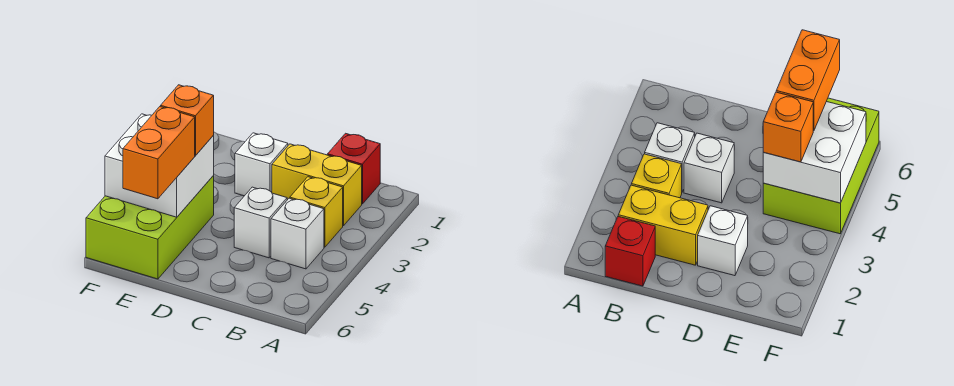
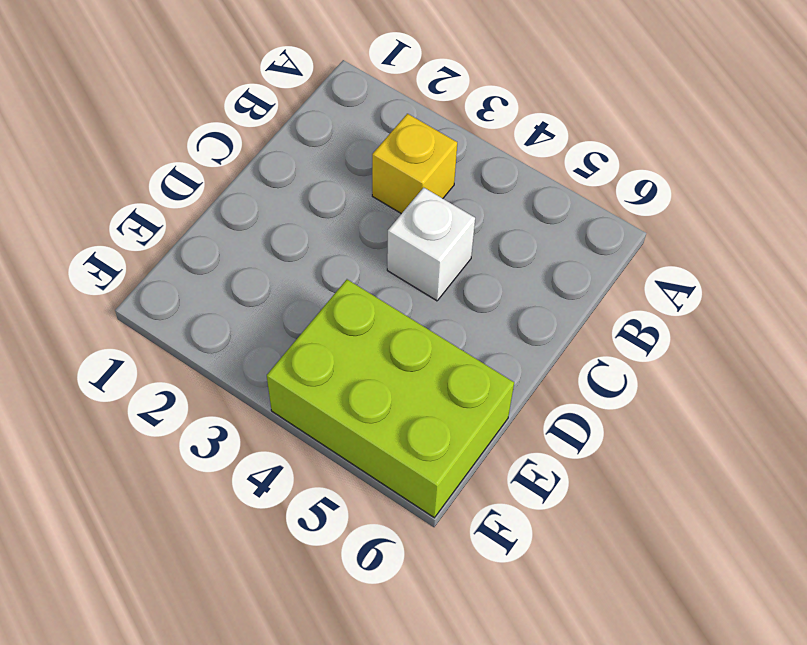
none -> red 1x1 brick [327,133,380,204]
none -> yellow 1x2 brick [272,144,362,226]

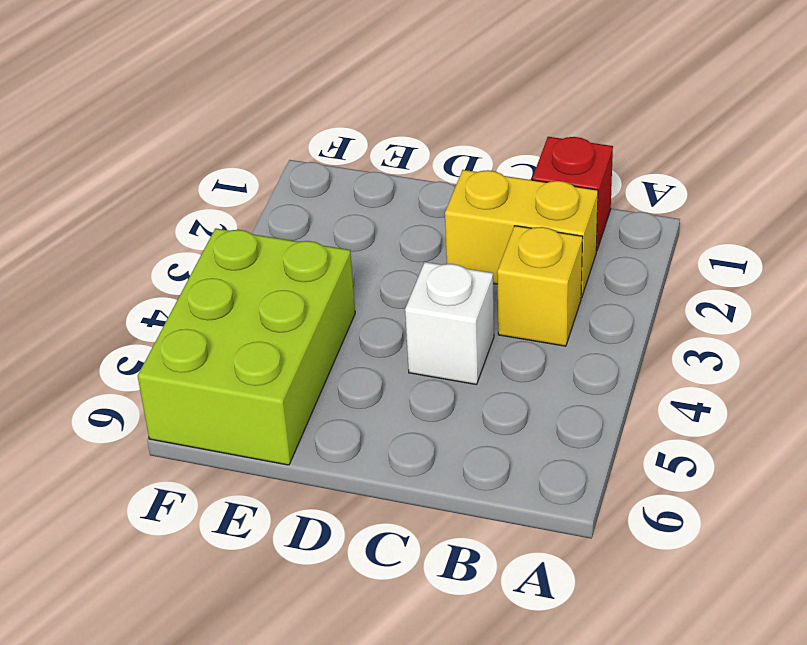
none -> white 1x1 brick [271,198,324,269]
none -> white 1x1 brick [235,133,288,196]

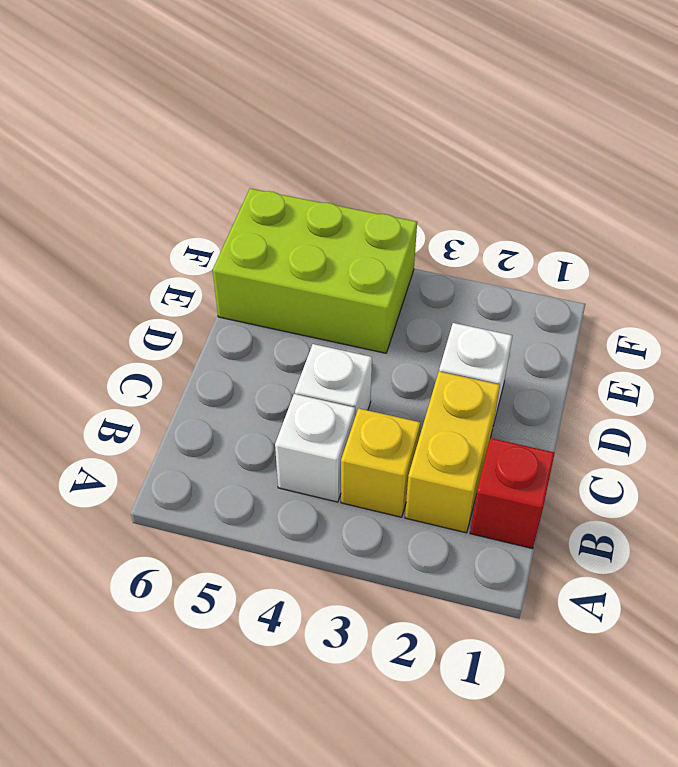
none -> white 2x2 brick [105,114,214,217]
none -> orange 1x1 brick [161,85,214,155]

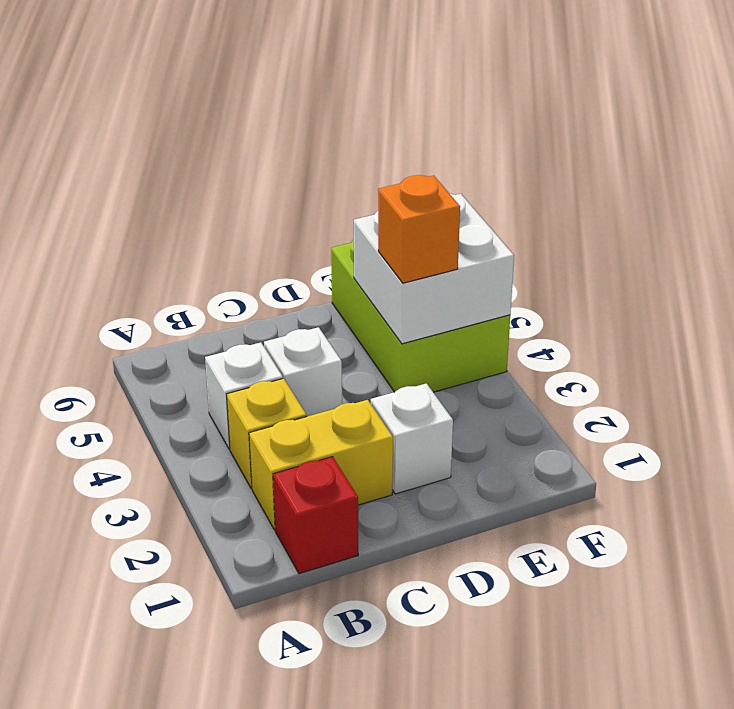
none -> orange 1x2 brick [123,107,195,199]

